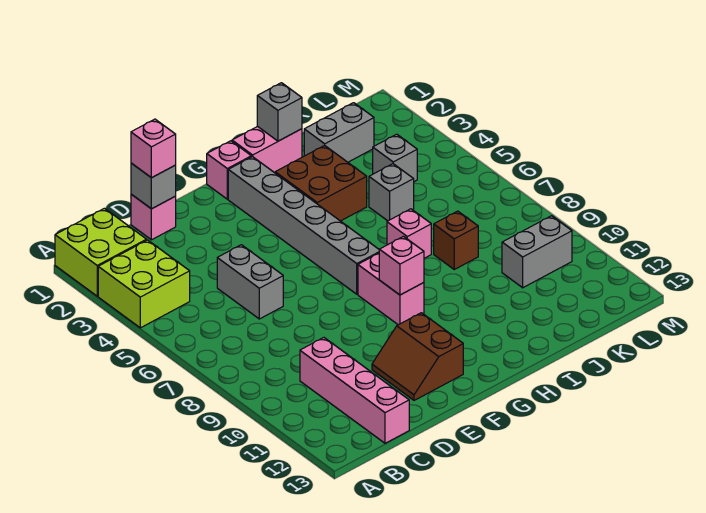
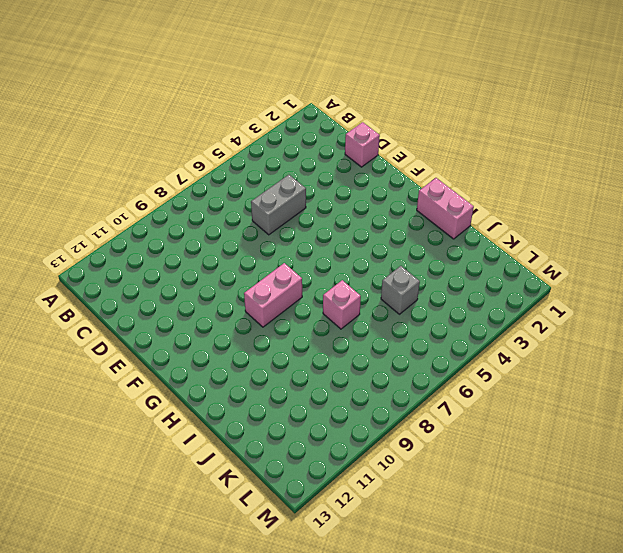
none -> lime 2x2 brick [55,208,147,296]
none -> lime 2x2 brick [98,240,190,328]
none -> pink 1x4 brick [300,338,409,443]

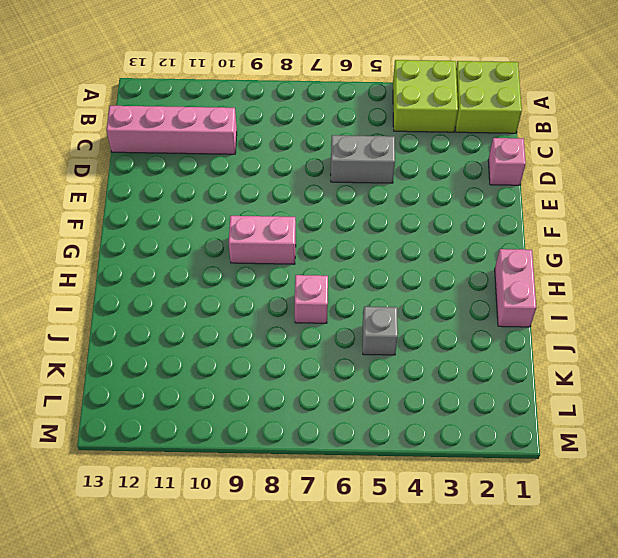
none -> brown 2x2 slope [372,313,463,400]
none -> pink 1x1 brick [207,141,251,199]
none -> grey 1x6 brick [228,157,379,294]

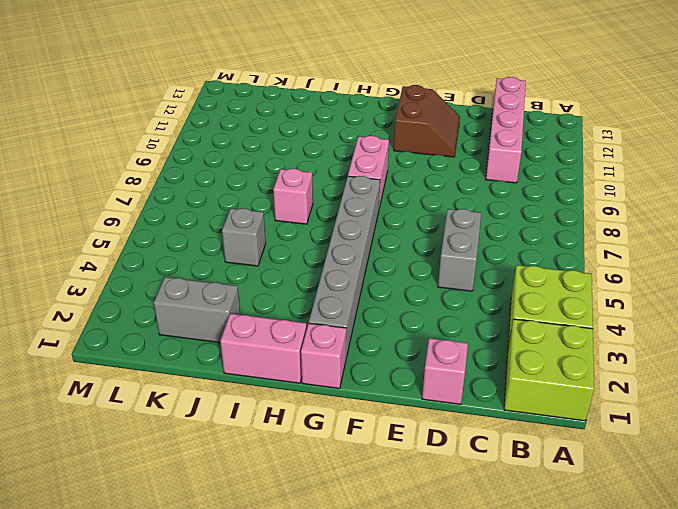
none -> brown 2x2 brick [275,145,367,221]
none -> brown 1x1 brick [434,211,478,269]
none -> grey 1x1 brick [373,134,417,182]

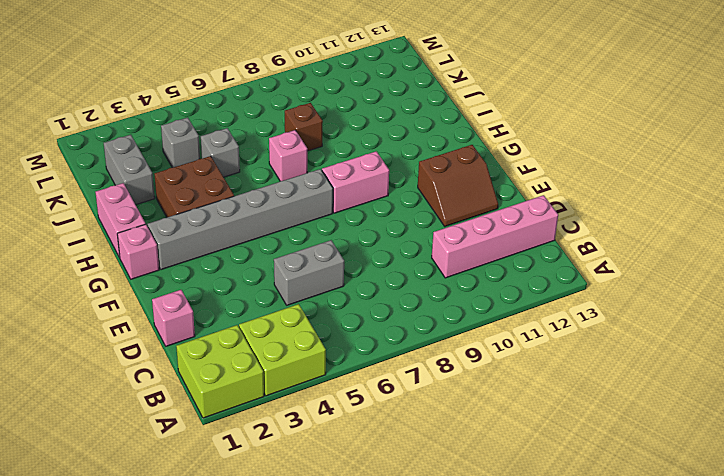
none -> grey 1x2 brick [502,216,572,288]
none -> grey 1x1 brick [131,163,176,209]
none -> pink 1x1 brick [379,236,424,295]

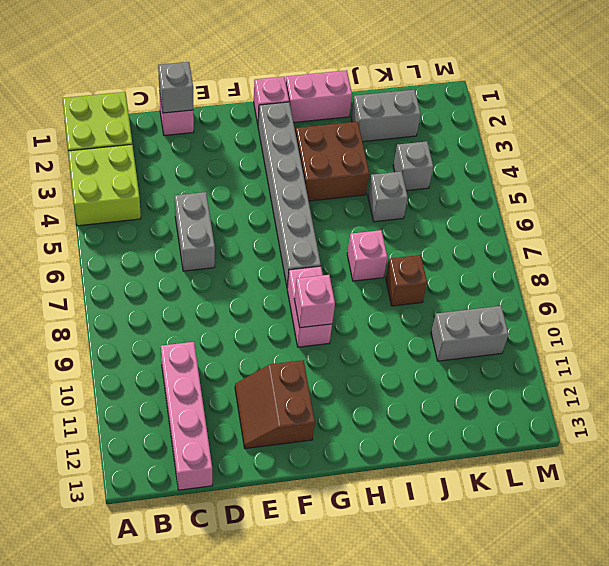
none -> grey 1x1 brick [257,83,302,141]
none -> pink 1x1 brick [131,119,176,178]

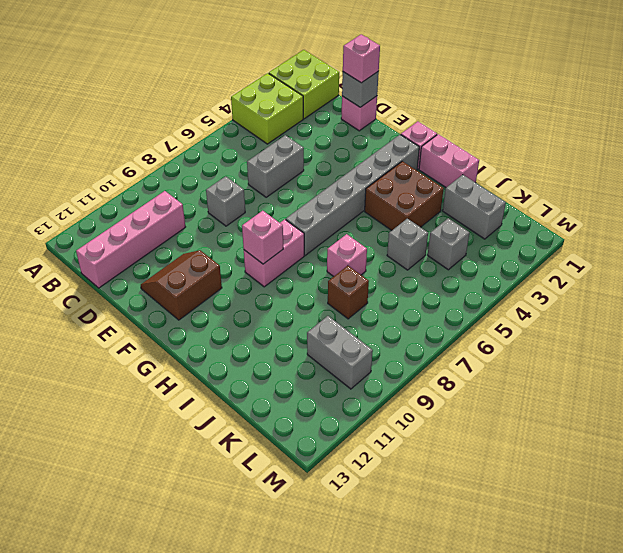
grey 1x1 brick [206,176,245,226] -> grey 1x1 brick moved to [257,83,302,141]

